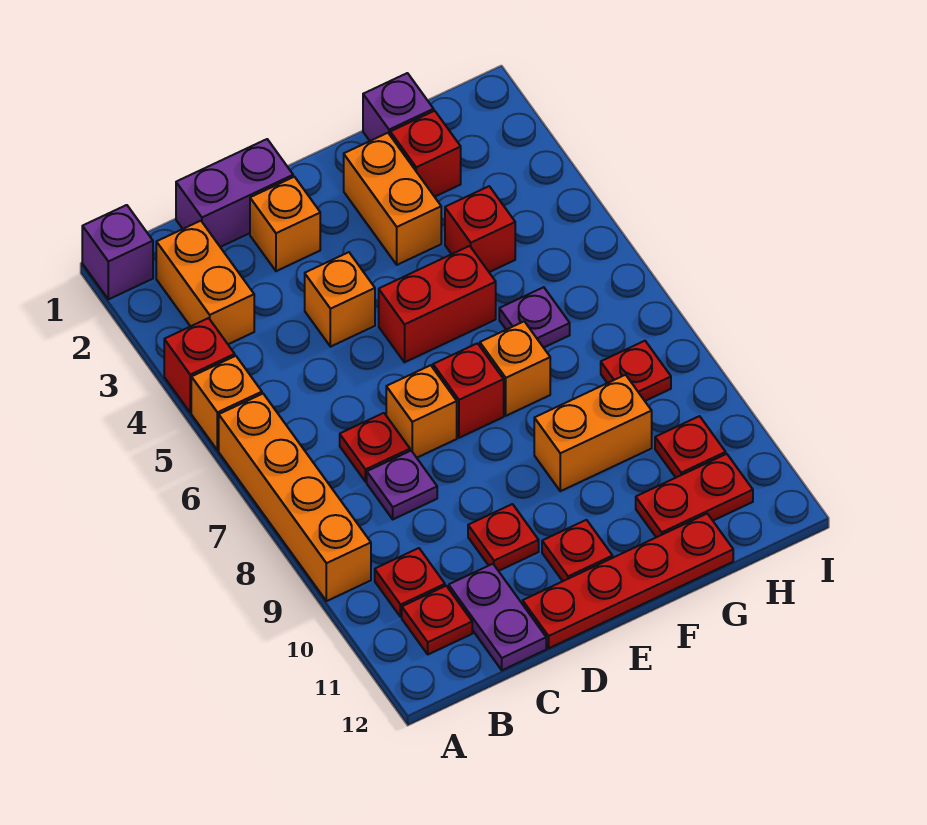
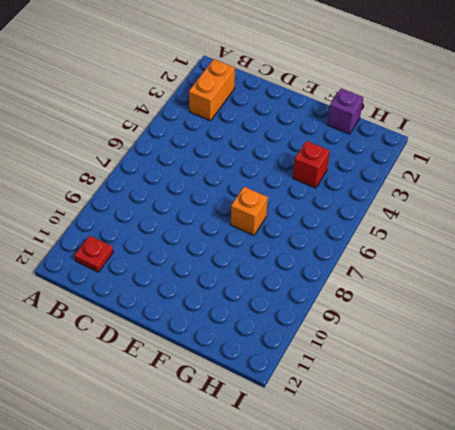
none -> purple 1x1 brick [82,205,153,299]
none -> red 1x1 brick [164,318,235,412]
none -> orange 1x1 brick [191,356,262,450]

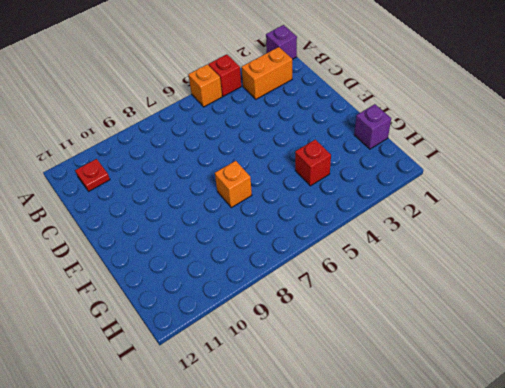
none -> orange 1x4 brick [219,394,371,601]
none -> red 1x1 plate [375,548,445,617]
none -> purple 1x2 brick [176,139,293,247]

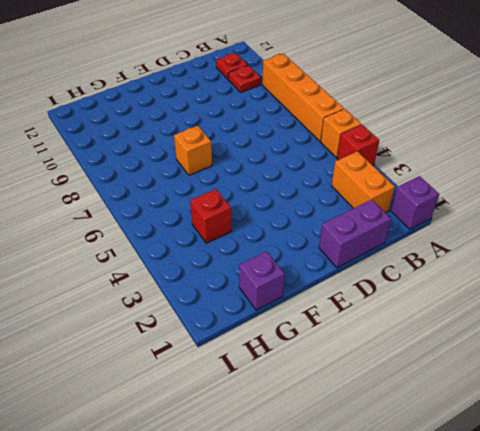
none -> red 1x1 plate [340,413,410,482]
none -> purple 1x1 plate [367,451,437,519]
none -> purple 1x2 plate [449,564,546,670]

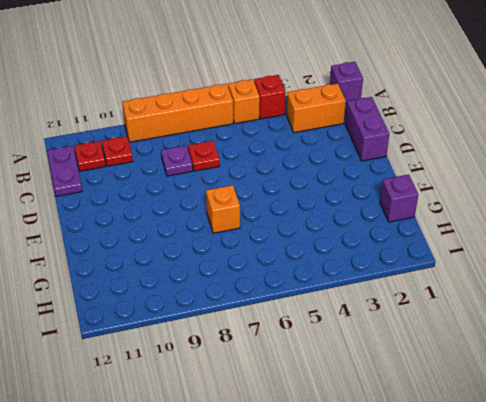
purple 1x2 plate [47,146,82,196] -> purple 1x2 plate turned to [449,564,546,670]
none -> orange 1x1 brick [250,177,320,271]
none -> orange 1x1 brick [305,252,375,347]
none -> orange 1x1 brick [386,365,457,458]

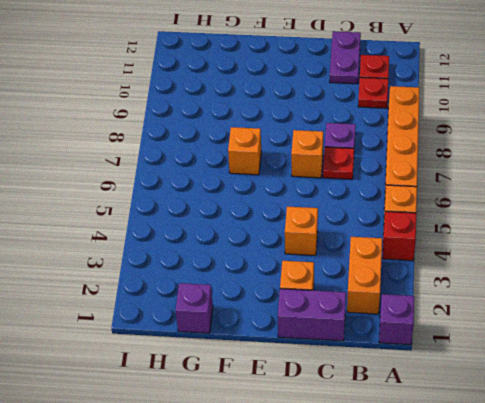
none -> red 1x1 plate [468,504,539,571]
none -> red 1x4 plate [523,514,733,648]
none -> red 1x2 brick [379,246,496,362]

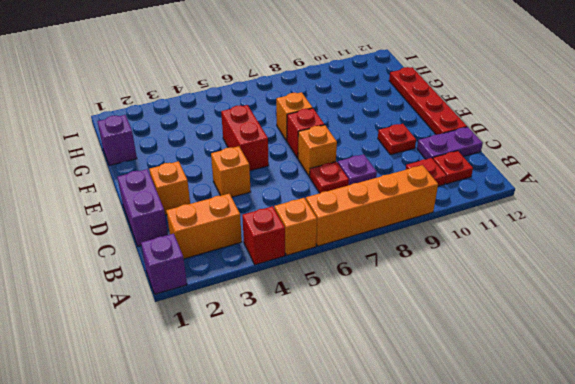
none -> red 1x1 plate [542,520,613,581]
none -> orange 1x2 brick [344,133,441,265]
none -> orange 1x2 brick [534,375,652,491]

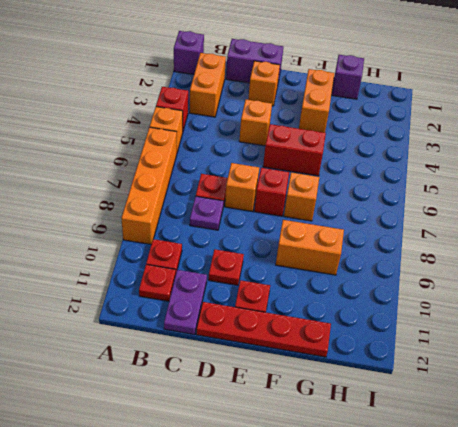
none -> red 1x1 brick [390,111,461,197]
none -> red 1x1 brick [445,186,515,272]
none -> purple 1x1 plate [499,287,570,348]

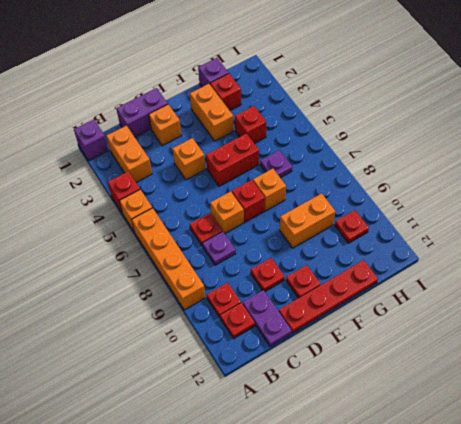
none -> red 1x2 plate [636,454,753,537]
none -> red 1x1 plate [601,341,671,401]

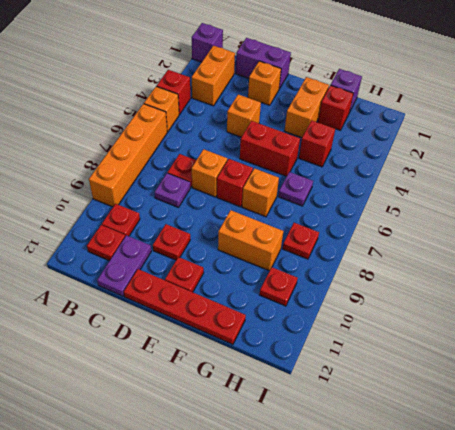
none -> red 1x2 plate [636,454,753,537]

